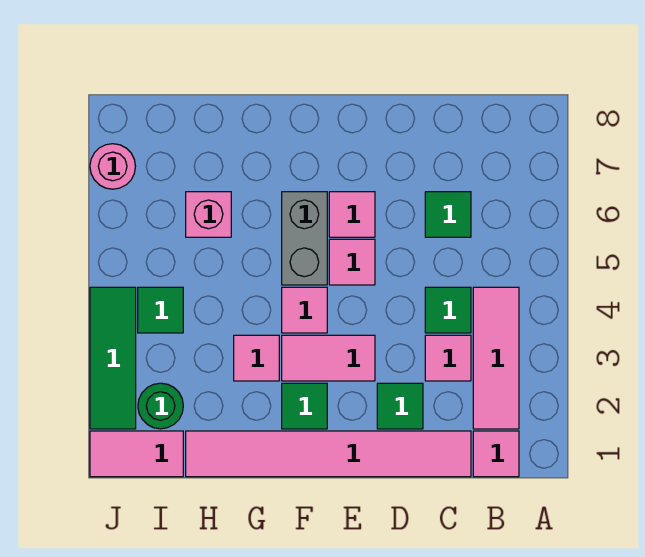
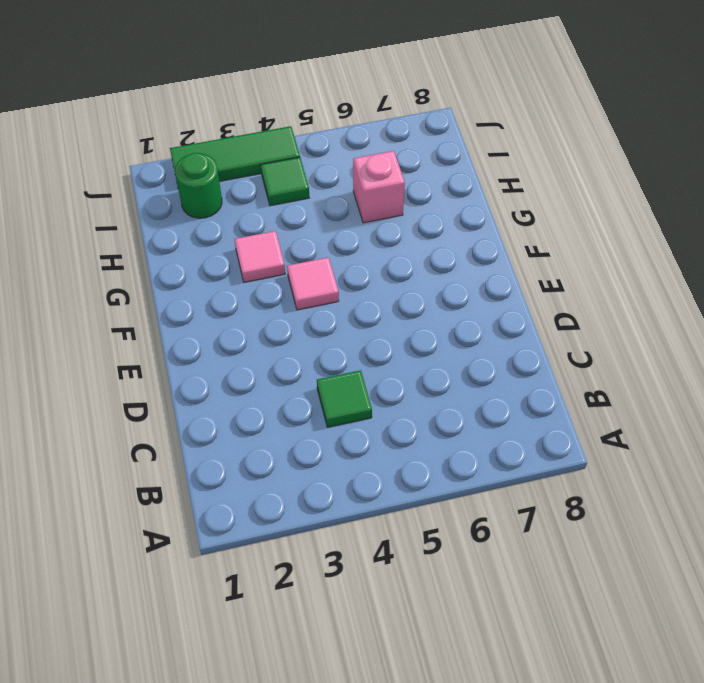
none -> pink 1x1 tile [473,431,519,477]
none -> pink 1x3 tile [473,287,519,429]
none -> pink 1x6 tile [186,431,471,477]

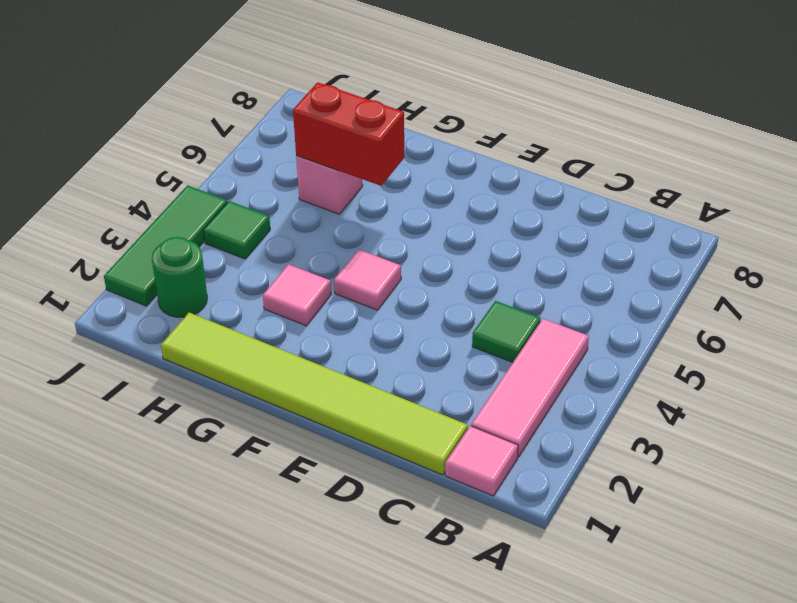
lime 1x6 tile [161,313,468,475] -> pink 1x6 tile [186,431,471,477]
red 1x2 brick [293,82,405,186] -> none
none -> pink 1x1 tile [425,335,471,381]
none -> green 1x1 tile [425,192,471,237]
none -> green 1x1 tile [377,383,423,429]

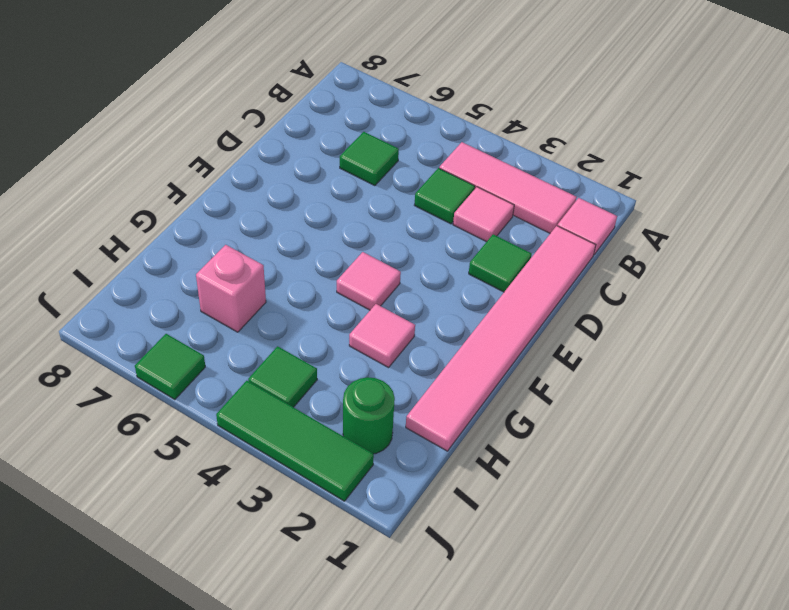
green 1x1 tile [135,334,205,400] -> green 1x1 tile moved to [282,383,327,429]
none -> pink 1x2 tile [282,335,375,381]
none -> pink 1x1 tile [329,239,375,285]
none -> pink 1x1 tile [329,192,375,237]

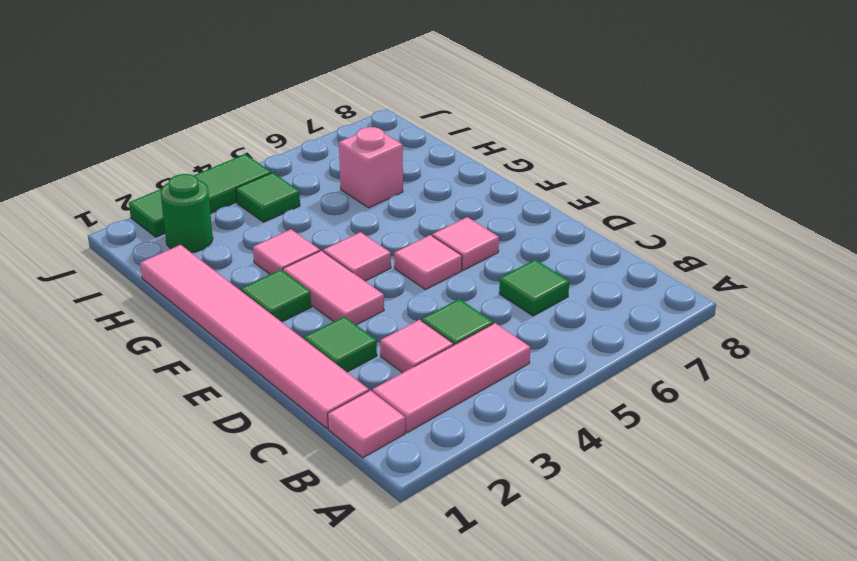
none -> grey 1x2 brick [282,192,327,285]
none -> pink 1x2 tile [90,431,183,477]
none -> pink 1x1 round brick [90,144,135,189]

